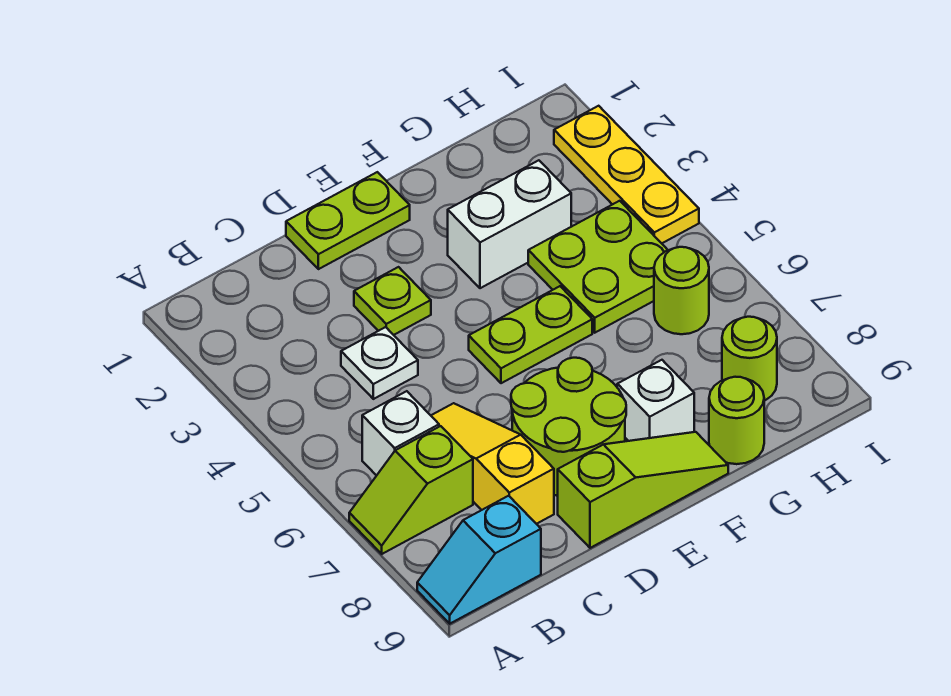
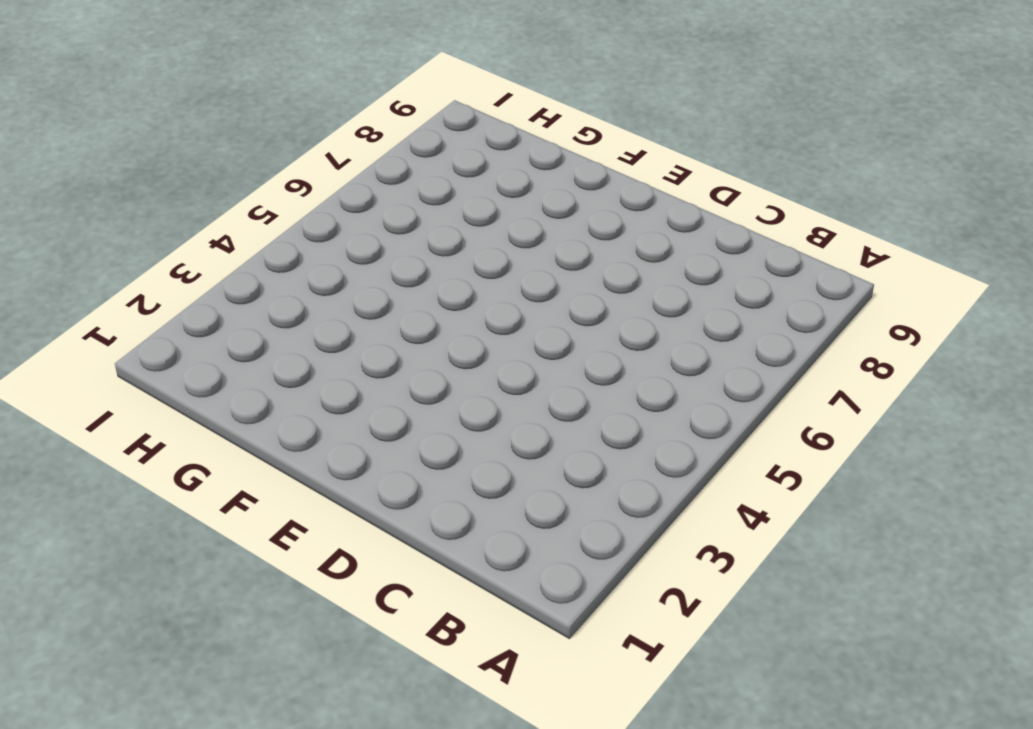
none -> lime 1x2 slope [349,426,473,554]
none -> cyan 1x2 slope [417,496,541,624]
none -> white 1x1 brick [362,391,439,476]

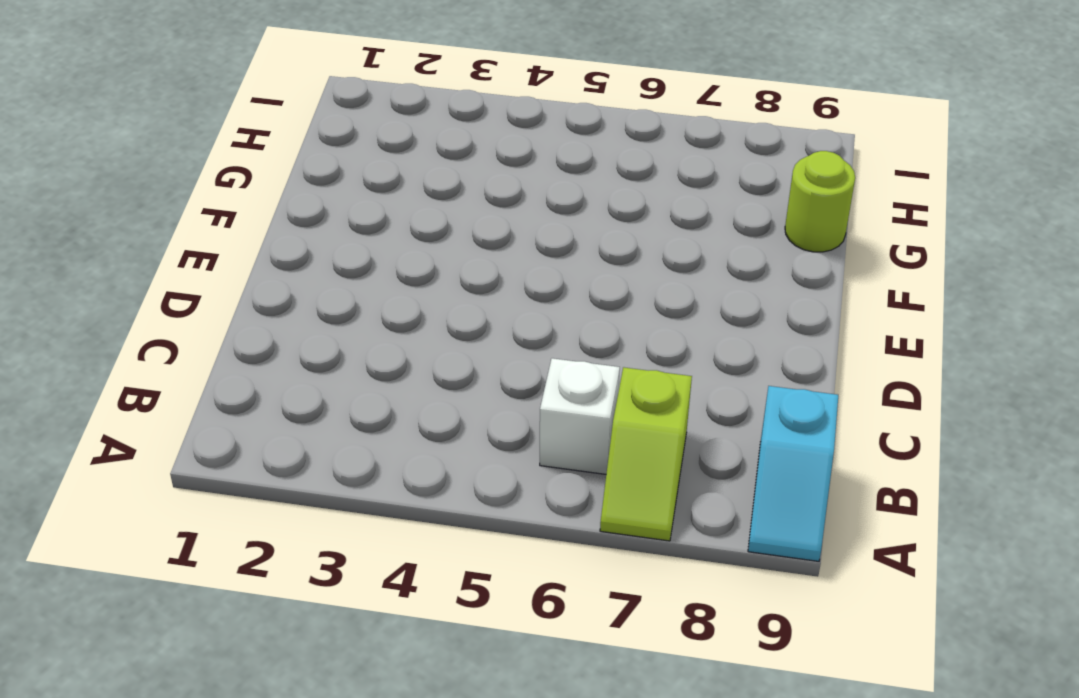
none -> white 1x1 plate [341,327,418,399]
none -> yellow 1x3 slope [431,403,554,524]
none -> lime 1x2 plate [286,172,410,269]

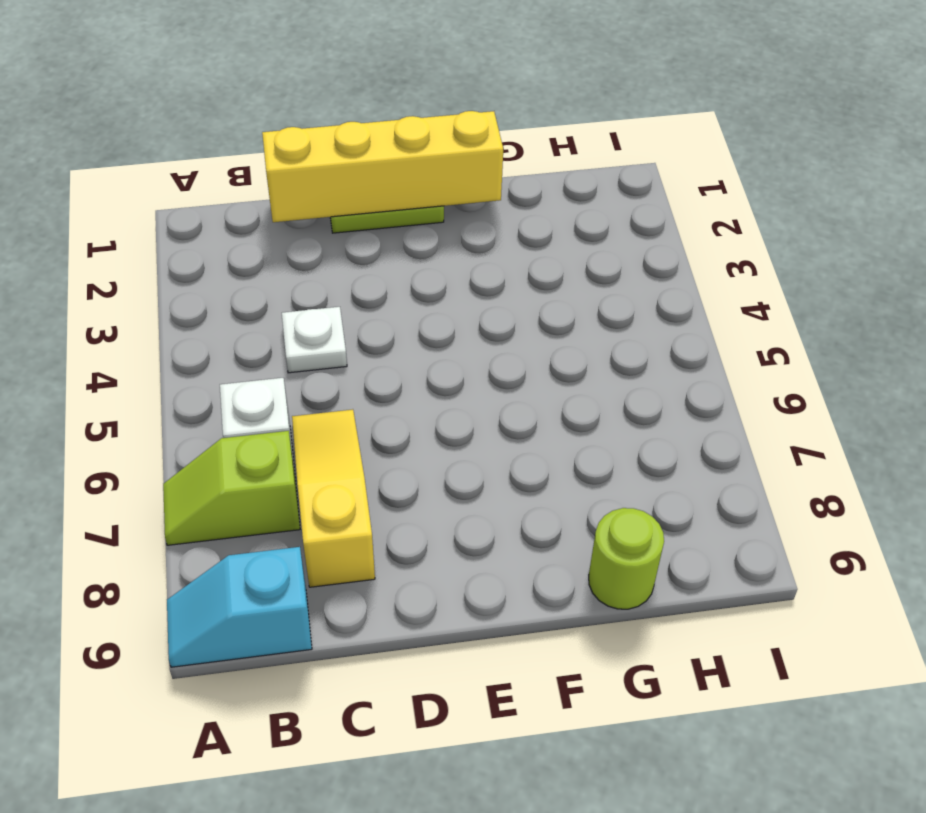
yellow 1x4 brick [262,111,503,222] -> none
none -> lime 1x1 plate [354,267,431,335]
none -> lime 2x2 round brick [511,358,626,496]
none -> lime 1x3 slope [558,432,728,548]

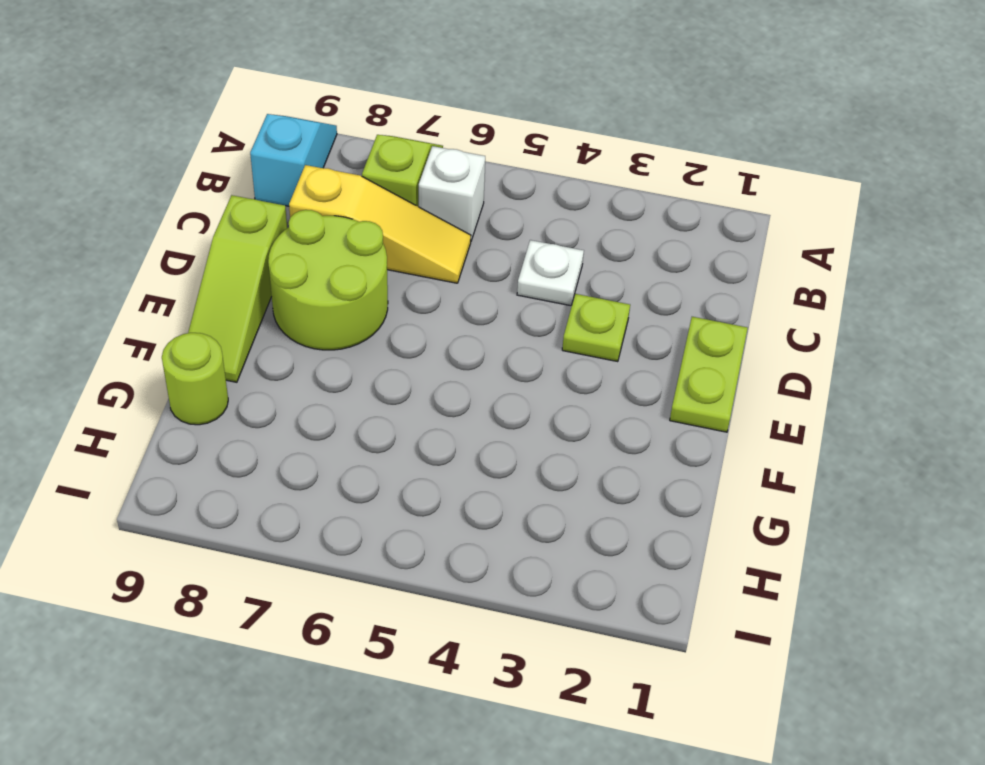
none -> lime 1x2 plate [469,286,592,383]
none -> white 1x2 brick [448,160,571,288]
none -> white 1x1 brick [617,360,694,441]

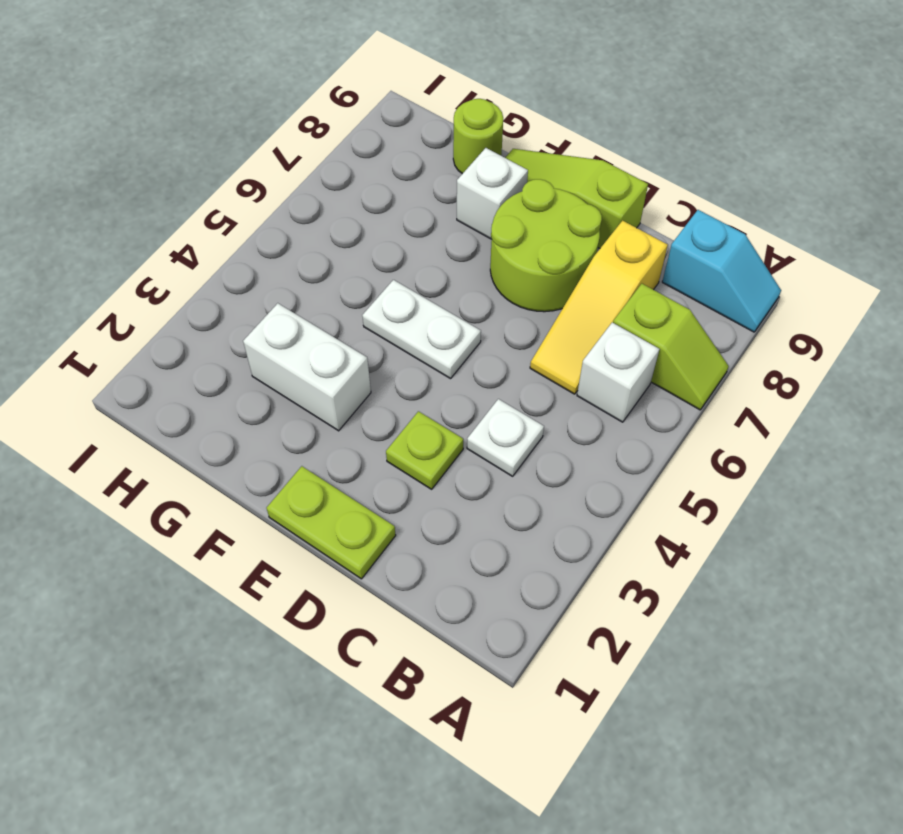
white 1x2 plate [362,280,481,379] -> lime 1x2 plate [469,286,592,383]
none -> lime 2x2 plate [528,201,668,333]
none -> lime 1x1 round brick [654,247,709,334]
none -> lime 1x1 round brick [722,317,777,401]

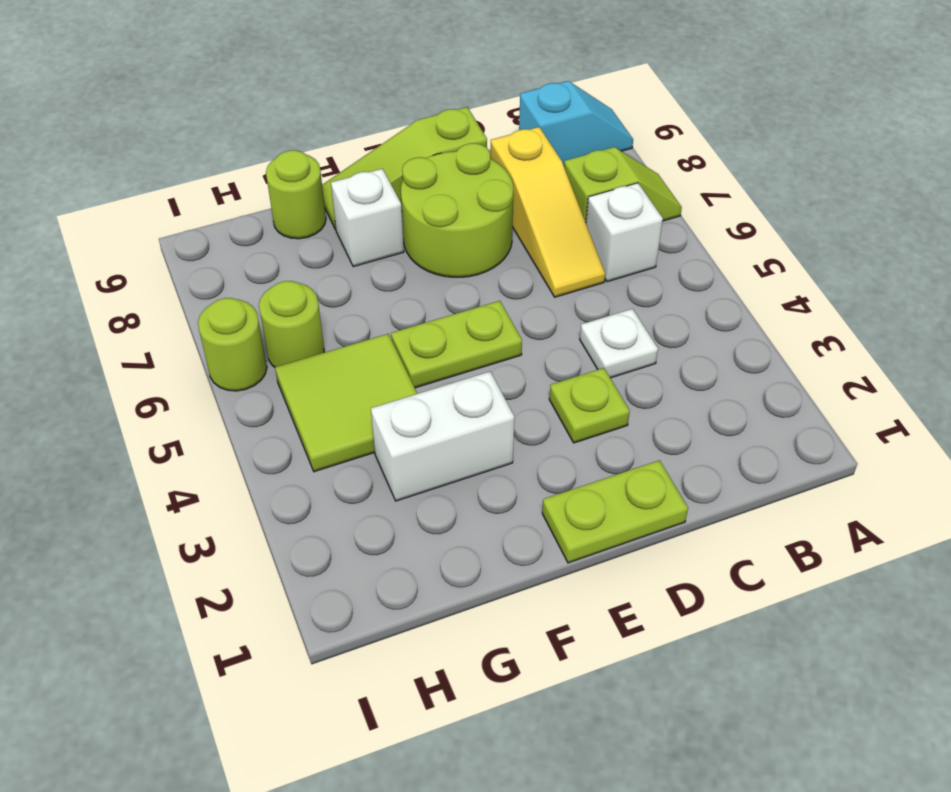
lime 2x2 tile [275,334,417,472] -> lime 2x2 plate [528,201,668,333]
lime 1x1 round brick [198,298,267,391] -> lime 1x1 round brick moved to [722,317,777,401]
none -> yellow 1x3 plate [554,106,699,243]

